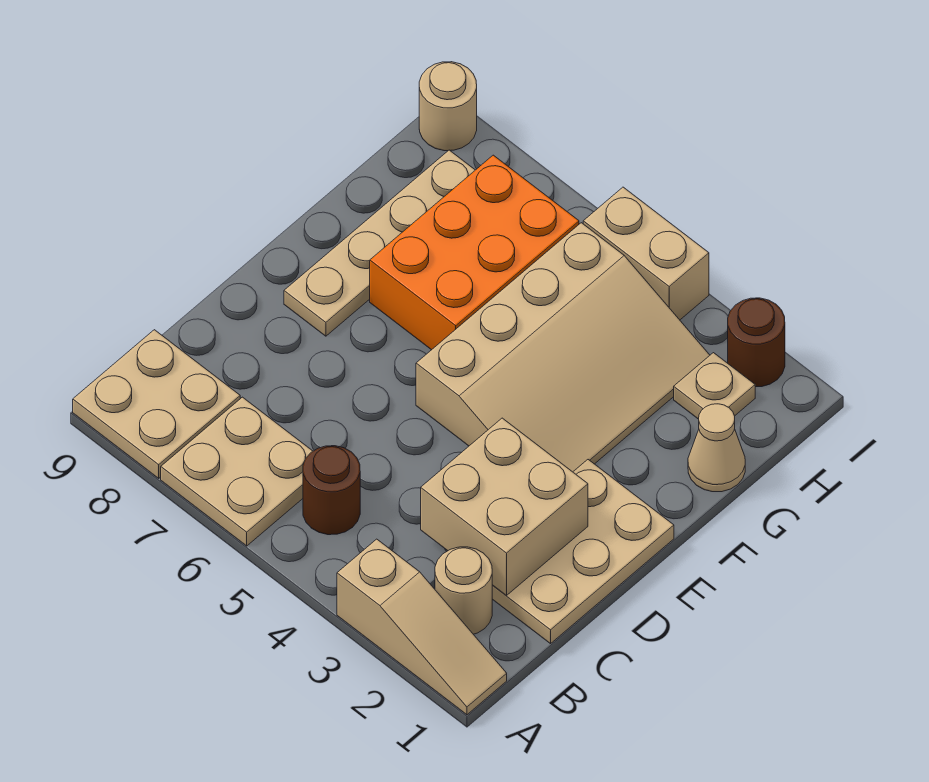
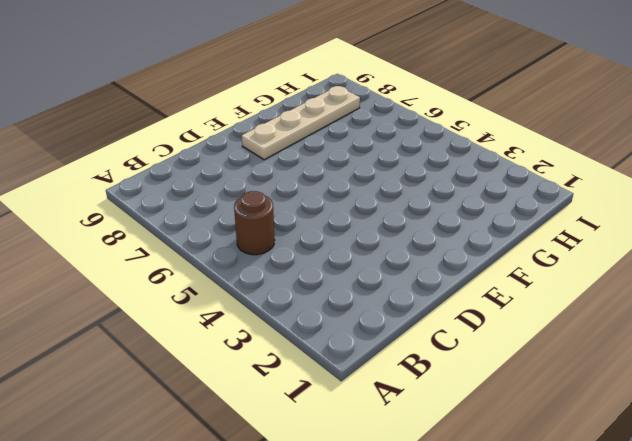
none -> tan 1x3 slope [337,539,507,715]
none -> tan 2x2 plate [161,397,313,546]
none -> tan 2x2 plate [73,330,240,478]

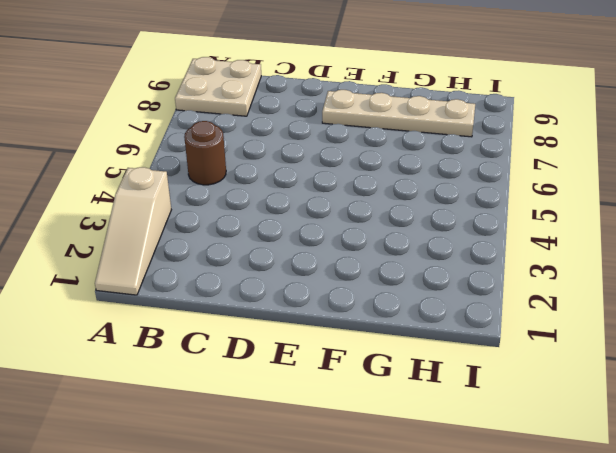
none -> tan 2x2 plate [161,397,313,546]
none -> tan 1x1 round brick [435,547,492,634]
none -> tan 2x3 plate [492,460,674,644]

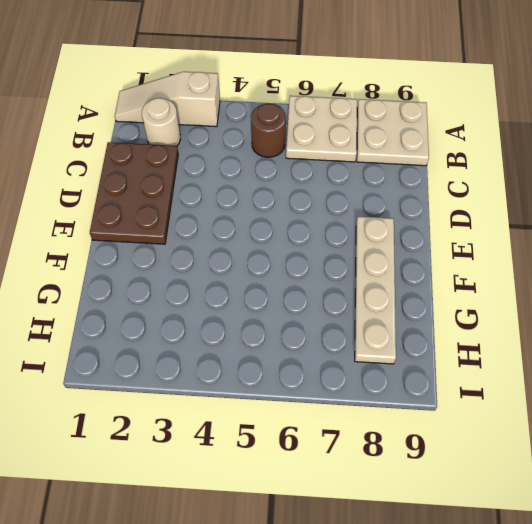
brown 2x3 plate [90,142,178,244] -> tan 2x3 plate [492,460,674,644]
none -> tan 3x4 slope [416,223,710,472]
none -> orange 2x3 brick [370,155,579,350]
none -> tan 1x1 cone [688,404,745,492]

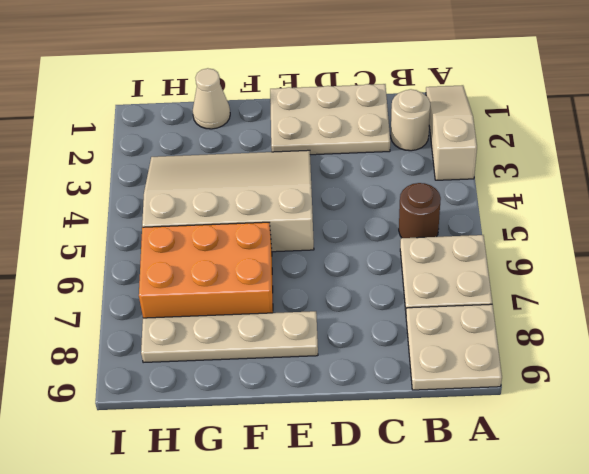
none -> tan 1x1 plate [674,353,755,419]
none -> brown 1x1 round brick [728,298,785,387]
none -> tan 1x2 brick [583,187,709,320]

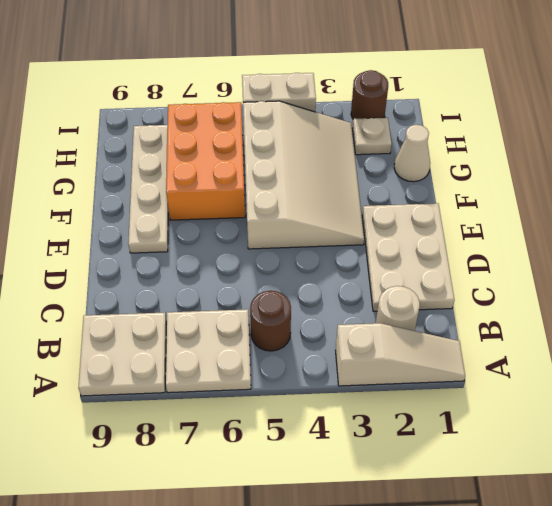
none -> tan 1x1 round brick [419,62,477,151]
none -> tan 2x2 brick [421,418,588,596]

